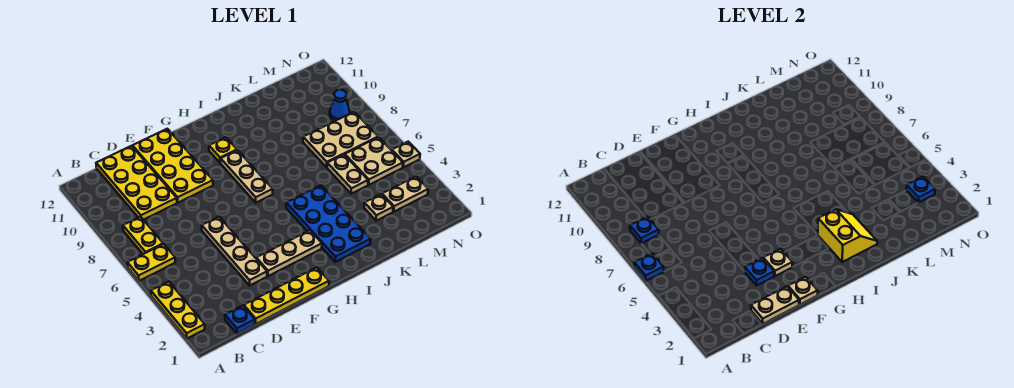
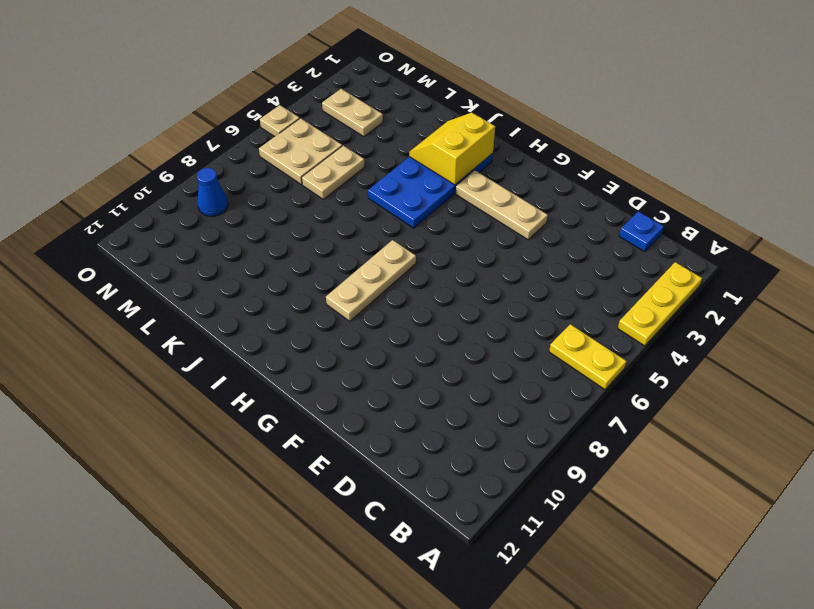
none -> yellow 1x2 plate [123,217,163,254]
none -> yellow 2x4 plate [96,146,177,220]
none -> yellow 1x4 plate [244,267,329,324]

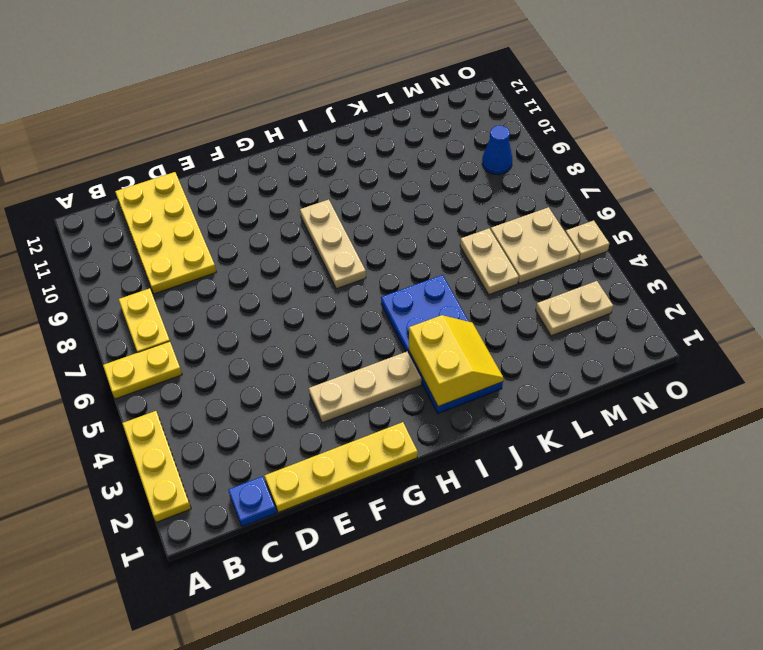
none -> tan 1x4 plate [202,217,267,285]
none -> yellow 2x4 plate [133,129,213,203]
none -> yellow 1x1 plate [209,137,237,163]

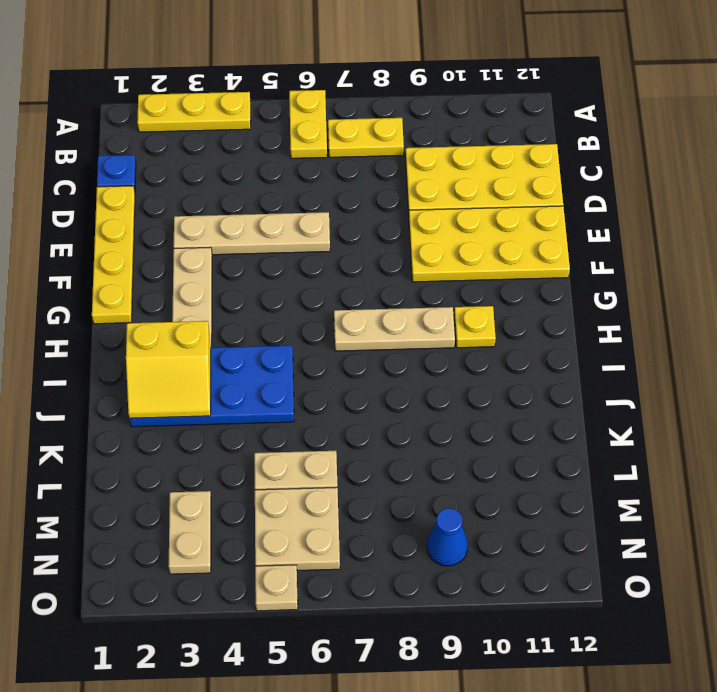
none -> tan 1x1 plate [364,194,393,221]
none -> tan 2x3 plate [303,112,378,167]
none -> blue 1x1 plate [634,254,664,281]

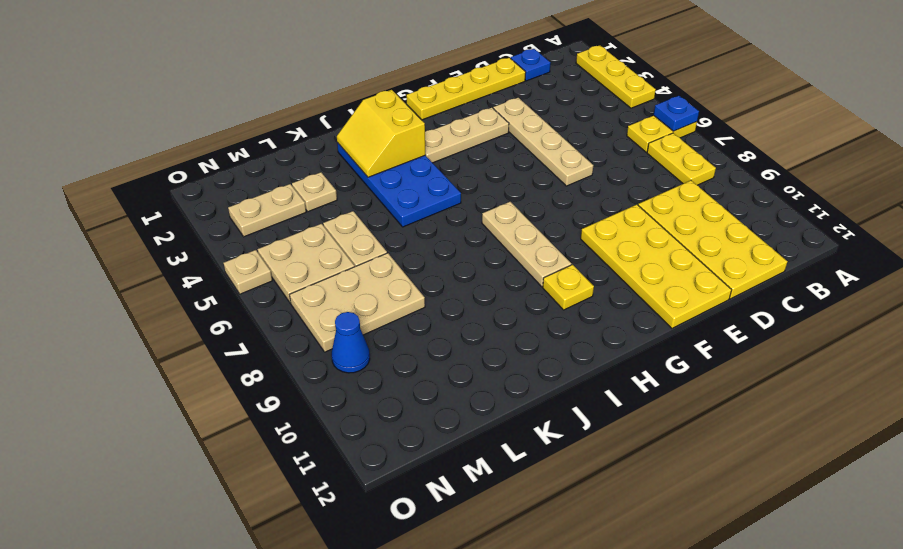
none -> blue 1x1 plate [630,217,659,243]
none -> tan 1x2 plate [751,286,799,324]
none -> blue 1x1 plate [745,258,774,285]

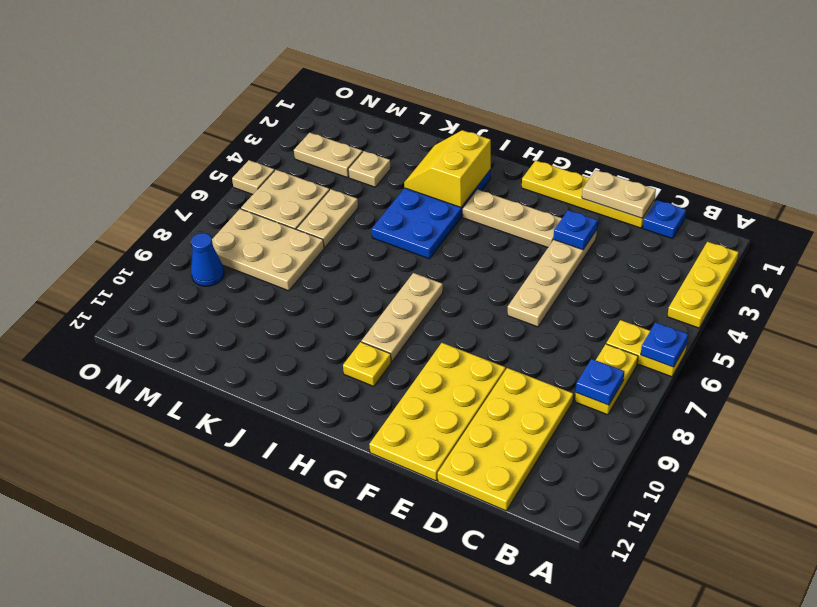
none -> tan 1x1 plate [788,277,818,305]
none -> tan 1x1 plate [763,249,793,276]
none -> blue 1x1 plate [906,176,935,203]

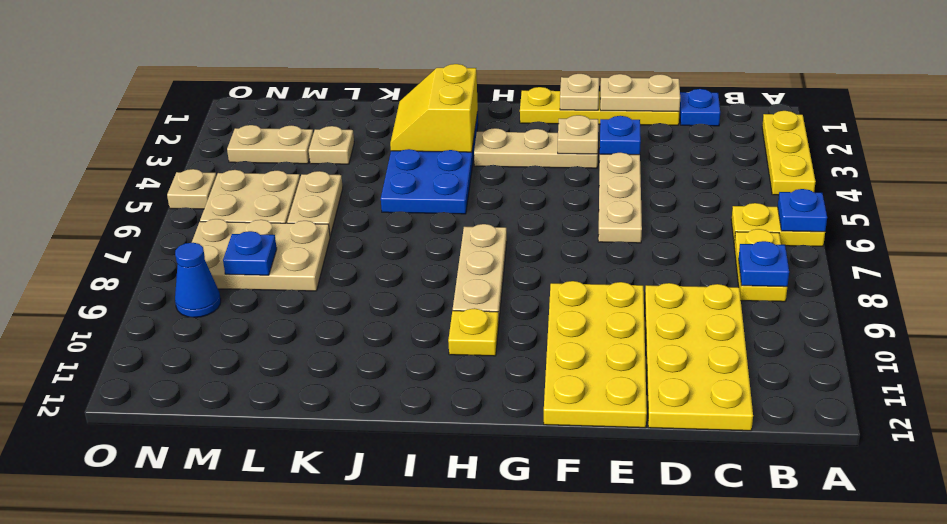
blue 1x1 plate [223,231,277,275] -> blue 1x1 plate moved to [906,176,935,203]

